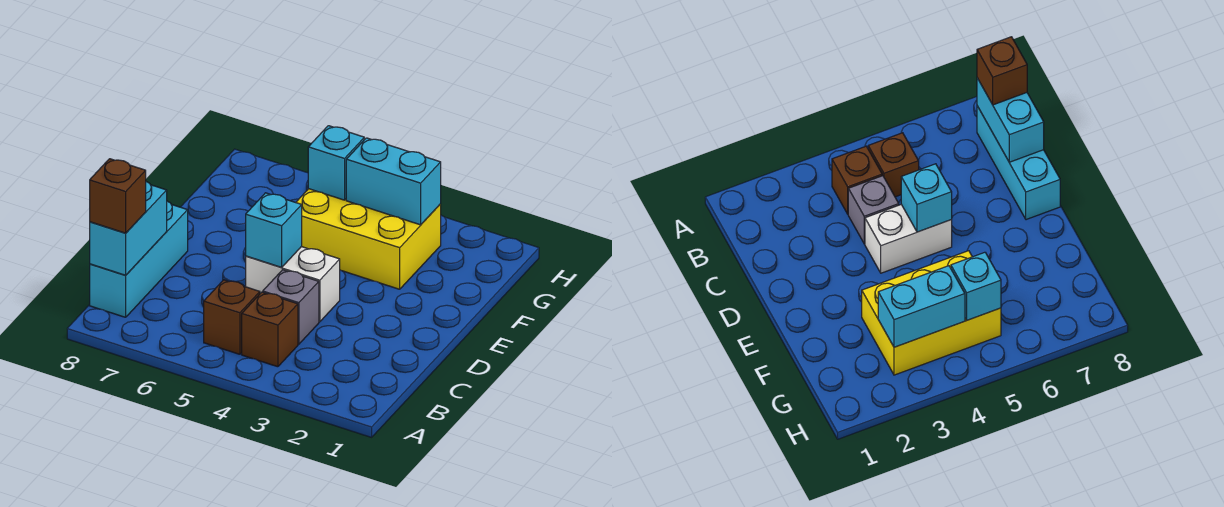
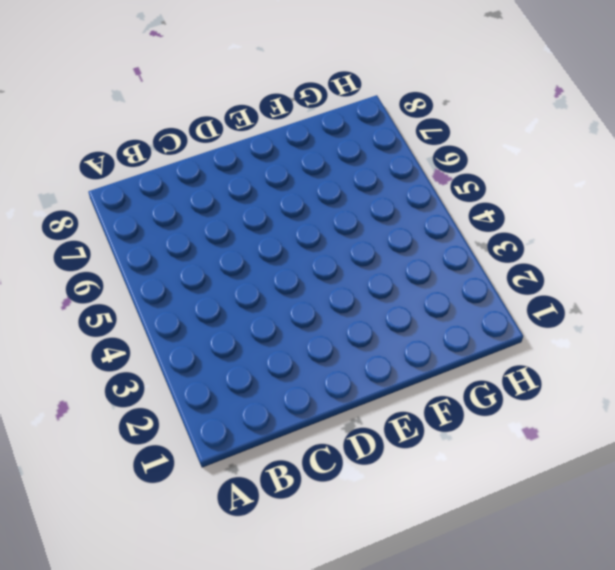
none -> brown 1x1 brick [242,292,298,367]
none -> brown 1x1 brick [204,280,260,354]

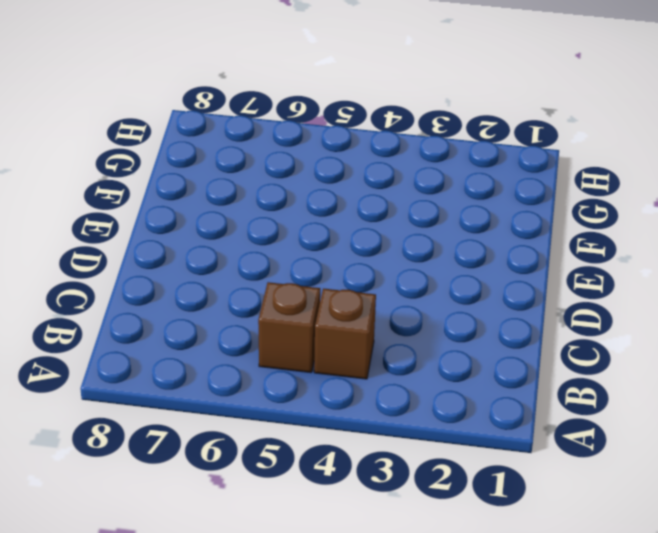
none -> cyan 1x3 brick [90,201,188,317]
none -> grey 1x1 brick [263,270,319,344]

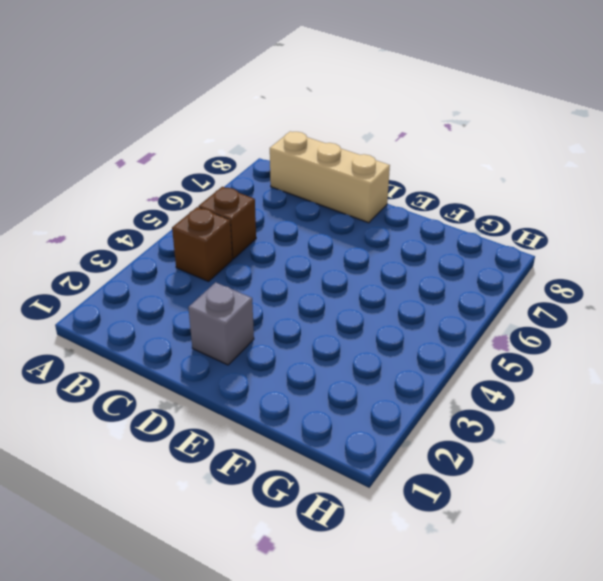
tan 1x3 brick [270,131,390,223] -> cyan 1x3 brick [90,201,188,317]
grey 1x1 brick [188,282,254,365] -> grey 1x1 brick moved to [263,270,319,344]
none -> white 1x2 brick [246,247,340,322]
none -> yellow 2x3 brick [296,189,441,289]

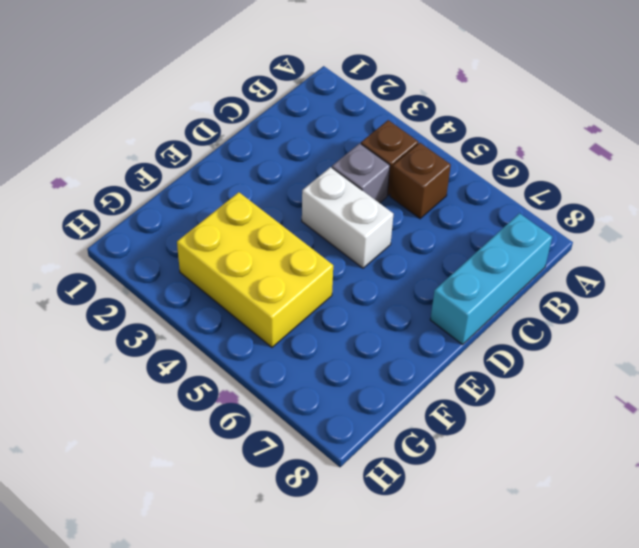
none -> cyan 1x2 brick [90,182,167,275]
none -> cyan 1x1 brick [246,193,302,267]

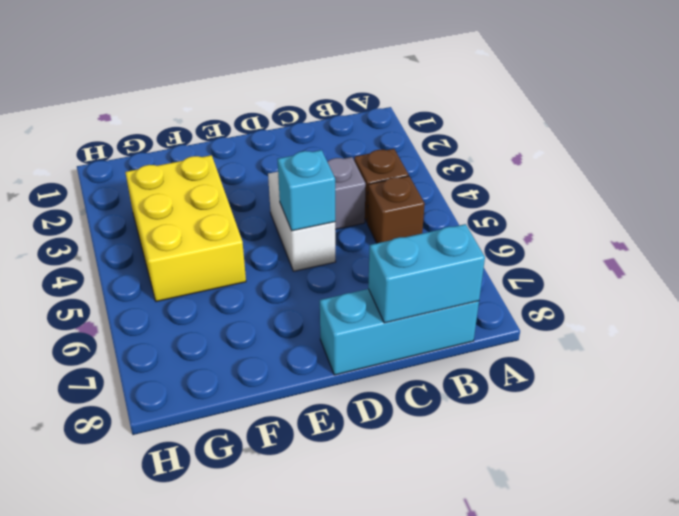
none -> cyan 1x2 brick [346,138,441,225]
none -> cyan 1x1 brick [308,126,364,200]

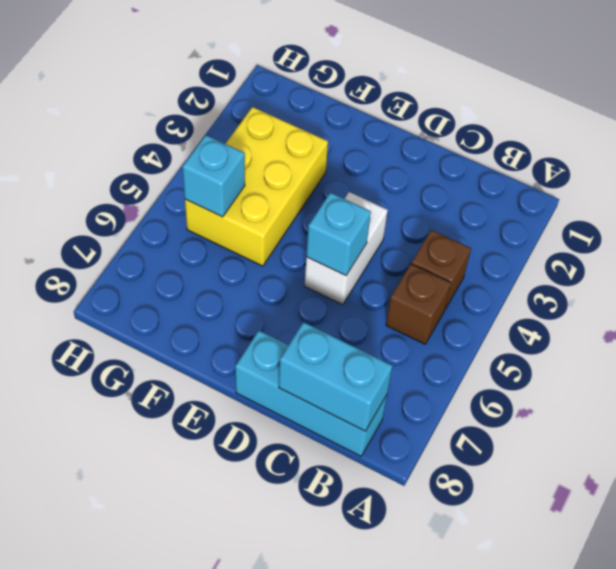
none -> grey 1x1 brick [263,270,319,344]
none -> cyan 1x2 brick [346,138,441,225]

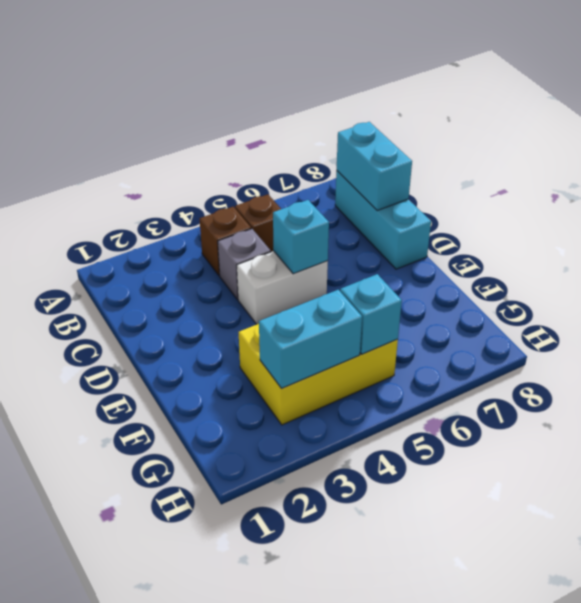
none -> brown 1x1 brick [90,159,146,233]

